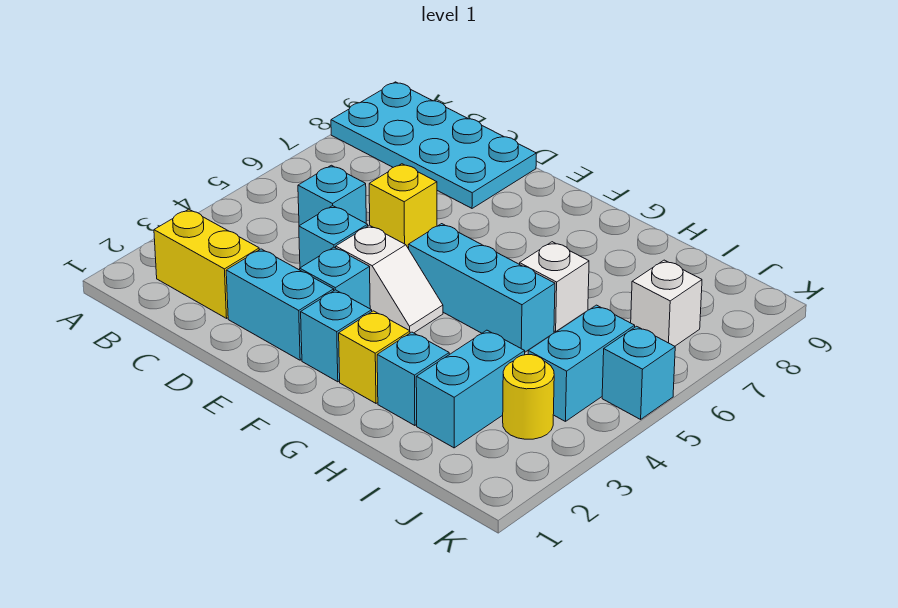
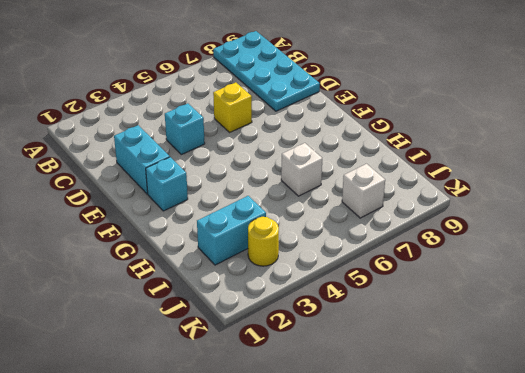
none -> yellow 1x2 brick [154,209,259,318]
none -> cyan 1x1 brick [298,165,366,226]
none -> cyan 1x1 brick [300,247,370,309]

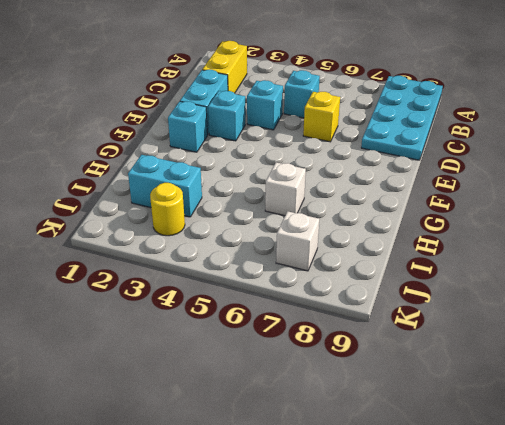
none -> white 1x2 slope [336,225,443,333]
none -> cyan 1x3 brick [408,224,555,352]
none -> yellow 1x1 brick [339,311,410,403]

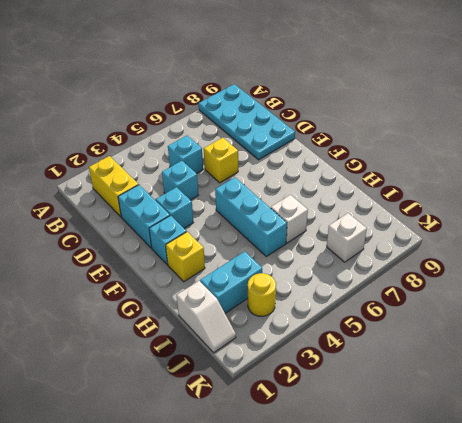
white 1x2 slope [177,281,236,353] -> white 1x2 slope moved to [336,225,443,333]
none -> cyan 1x1 brick [377,332,449,426]
none -> cyan 1x2 brick [528,305,635,421]
none -> cyan 1x1 brick [602,326,675,419]

